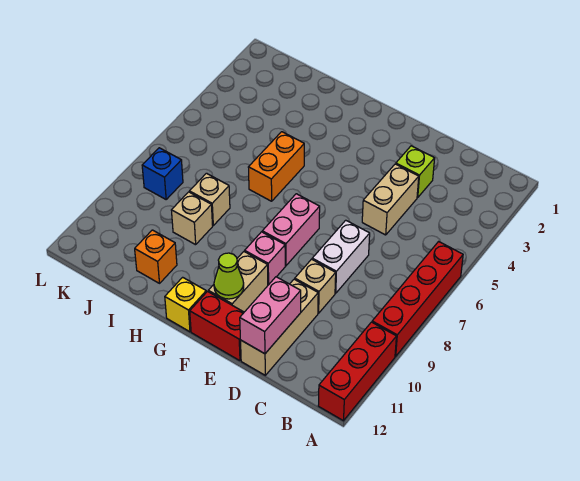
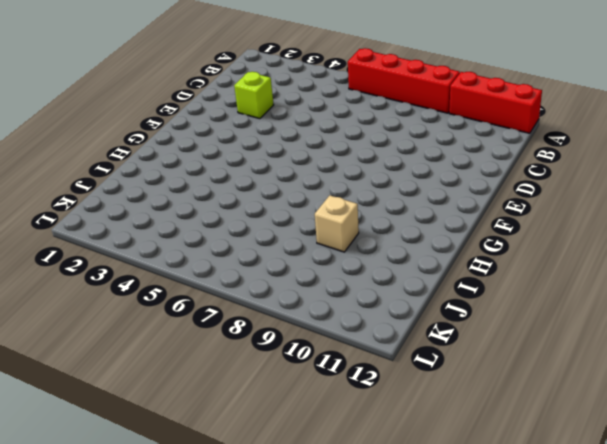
none -> tan 1x2 brick [362,164,419,235]
none -> white 1x2 brick [312,220,370,293]
none -> tan 1x1 brick [295,259,336,313]

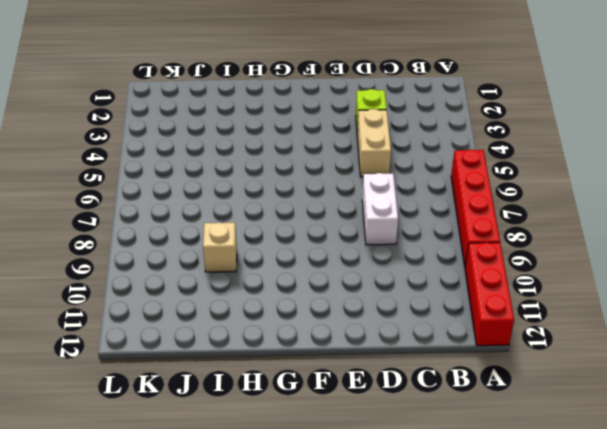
none -> tan 1x1 brick [295,259,336,313]
none -> tan 1x3 brick [241,279,318,375]
none -> red 1x2 brick [190,292,244,361]

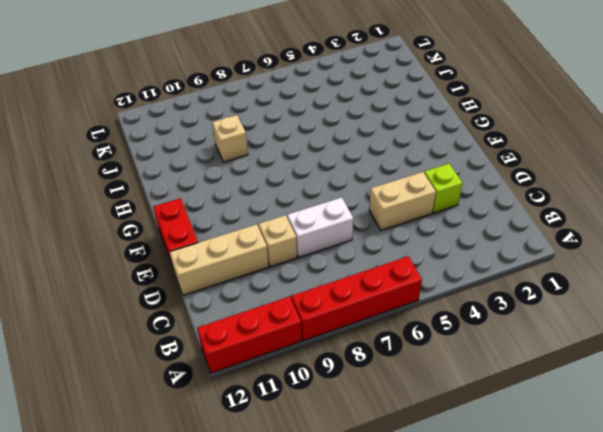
none -> pink 1x2 brick [262,194,320,266]
none -> pink 1x1 brick [245,232,285,285]
none -> tan 1x2 brick [208,252,268,312]

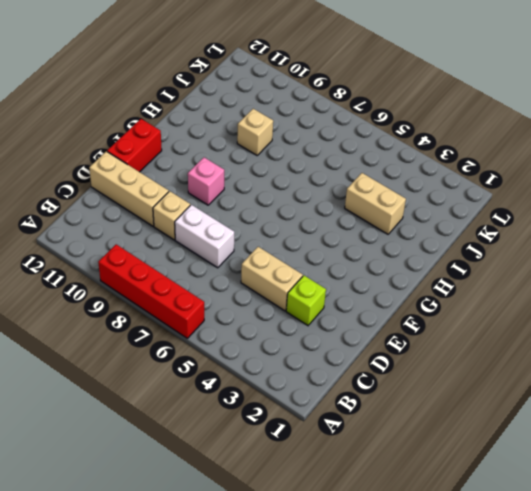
tan 1x2 brick [345,173,406,234] -> tan 1x2 brick moved to [208,252,268,312]
none -> red 1x3 brick [318,322,396,421]
none -> pink 1x2 brick [262,194,320,266]
none -> yellow 1x1 brick [165,277,206,332]

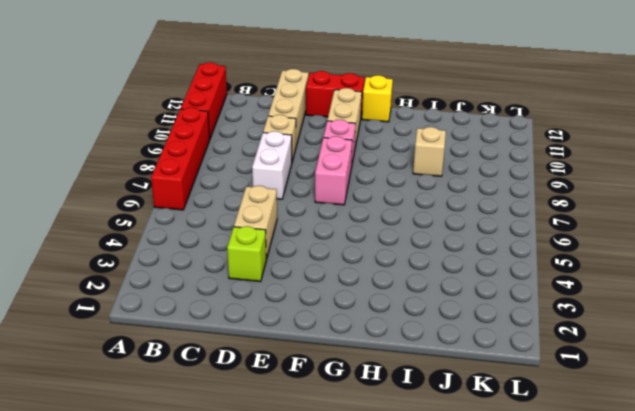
none -> orange 1x2 brick [248,132,304,201]
none -> tan 1x1 brick [189,173,230,225]
none -> orange 1x1 brick [135,230,177,283]

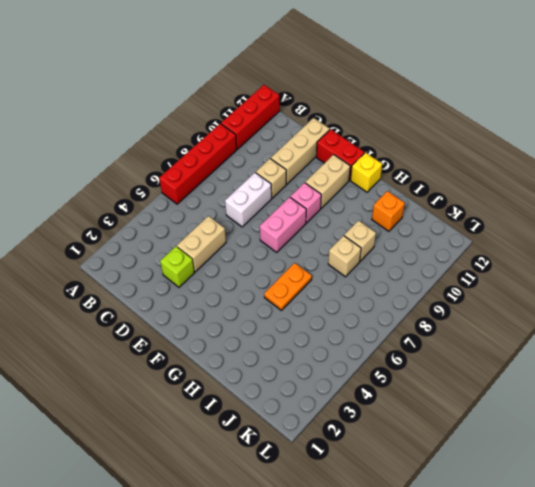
orange 1x2 plate [264,263,312,310] -> orange 1x2 brick [248,132,304,201]
none -> blue 1x1 brick [142,148,183,199]
none -> pink 1x2 brick [240,277,301,354]
none -> lime 1x1 cone [214,253,244,299]

